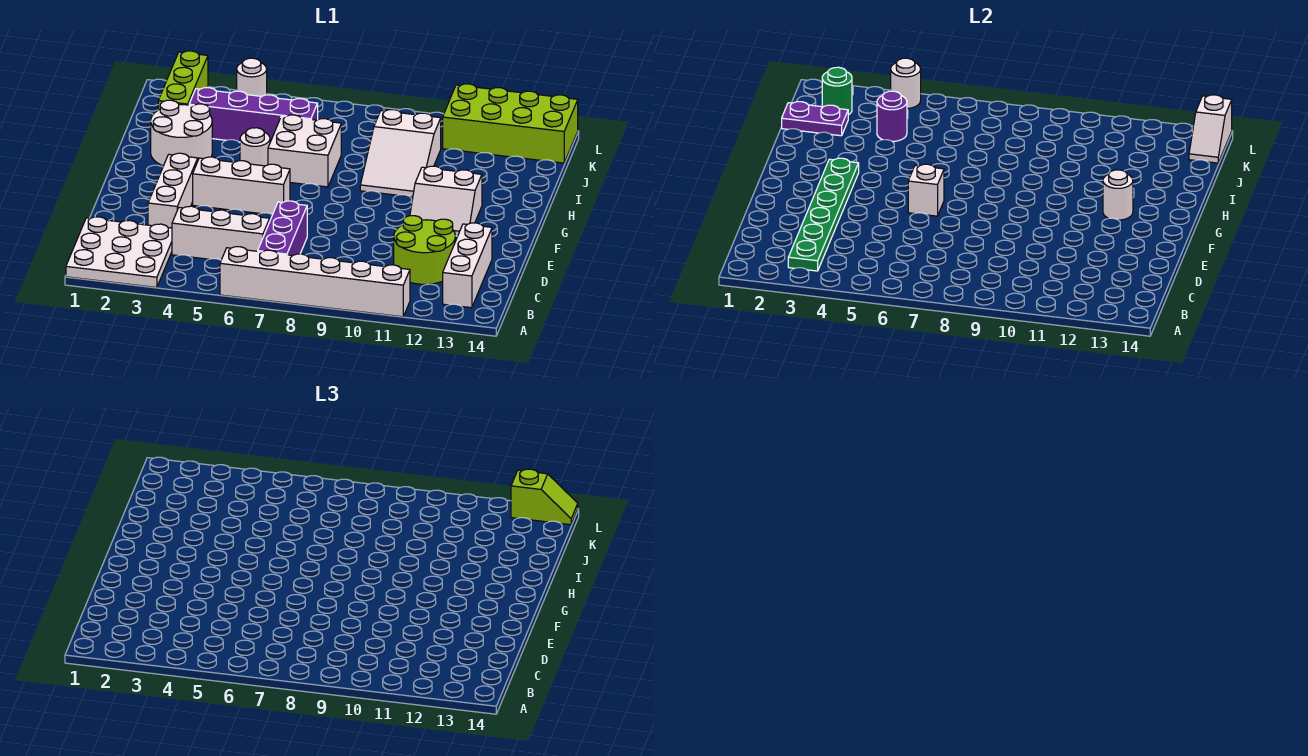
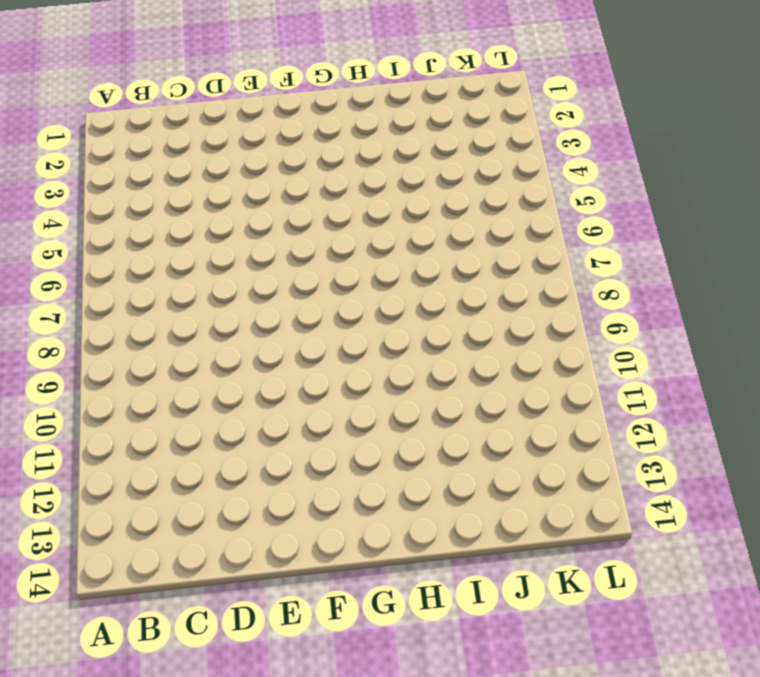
none -> white 3x3 plate [66,217,172,288]
none -> white 1x6 brick [220,247,410,317]
none -> purple 1x3 brick [258,201,307,256]

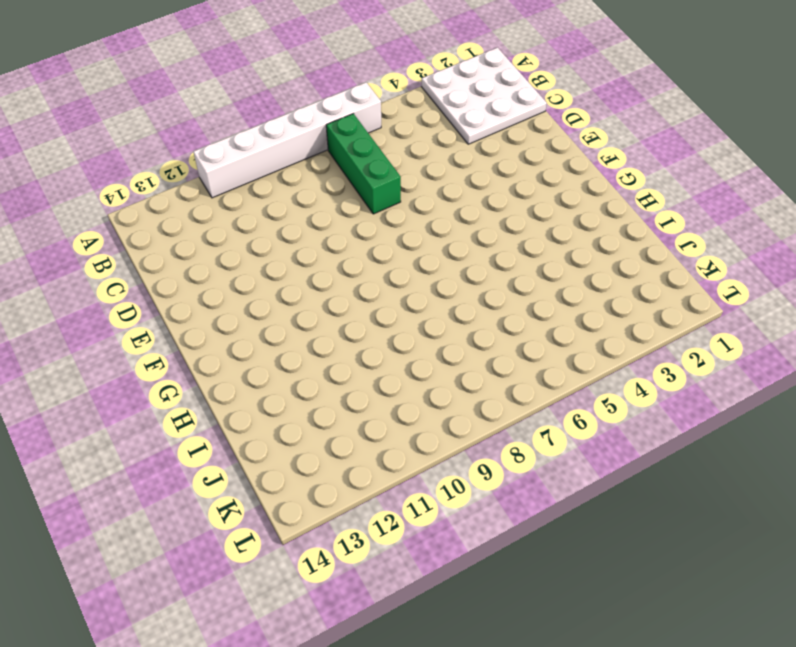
green 1x3 brick [326,114,401,214] -> purple 1x3 brick [258,201,307,256]
none -> white 1x3 brick [443,223,492,308]
none -> white 1x3 brick [172,206,270,260]
none -> lime 2x2 round brick [394,216,455,284]

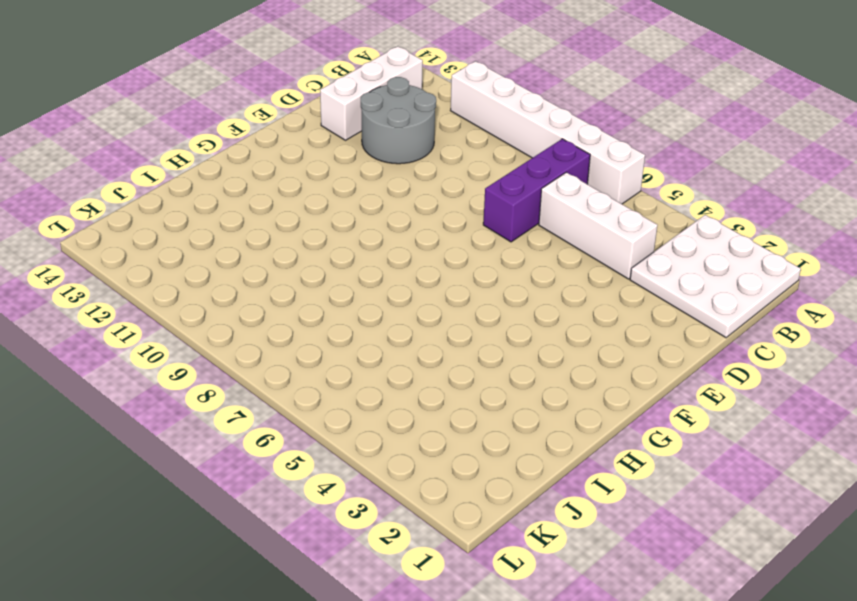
grey 2x2 round brick [361,77,436,164] -> lime 2x2 round brick [394,216,455,284]
none -> white 1x3 brick [148,153,198,228]
none -> white 1x3 brick [193,157,290,215]
none -> white 2x2 slope [410,166,482,236]

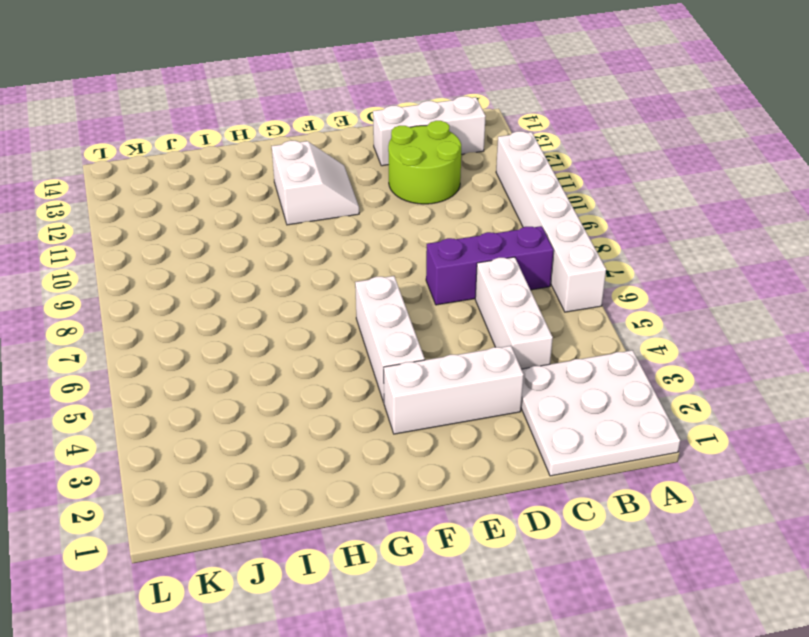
none -> white 2x2 round brick [151,100,212,166]
none -> white 1x1 round brick [240,128,270,166]
none -> white 2x2 brick [268,115,341,187]

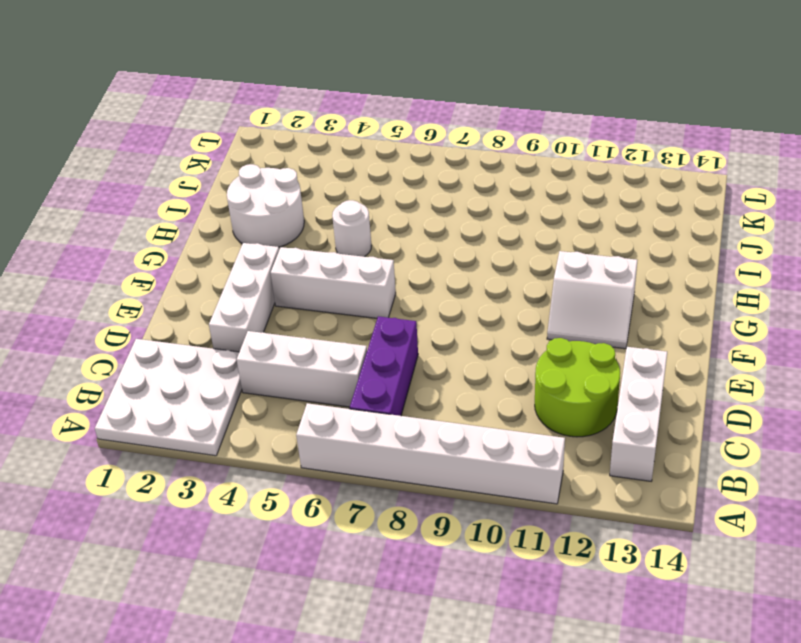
none -> white 2x2 brick [268,115,341,187]
none -> white 2x3 slope [360,110,441,197]
none -> lime 1x3 brick [158,51,208,110]

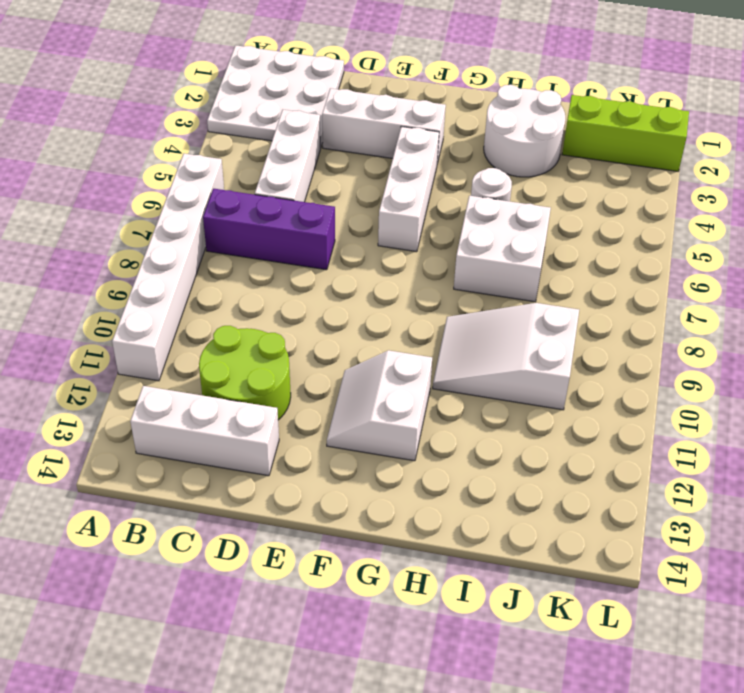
none -> purple 1x4 brick [189,88,318,142]
none -> lime 2x4 brick [443,84,578,163]
none -> white 1x1 round brick [237,58,267,96]

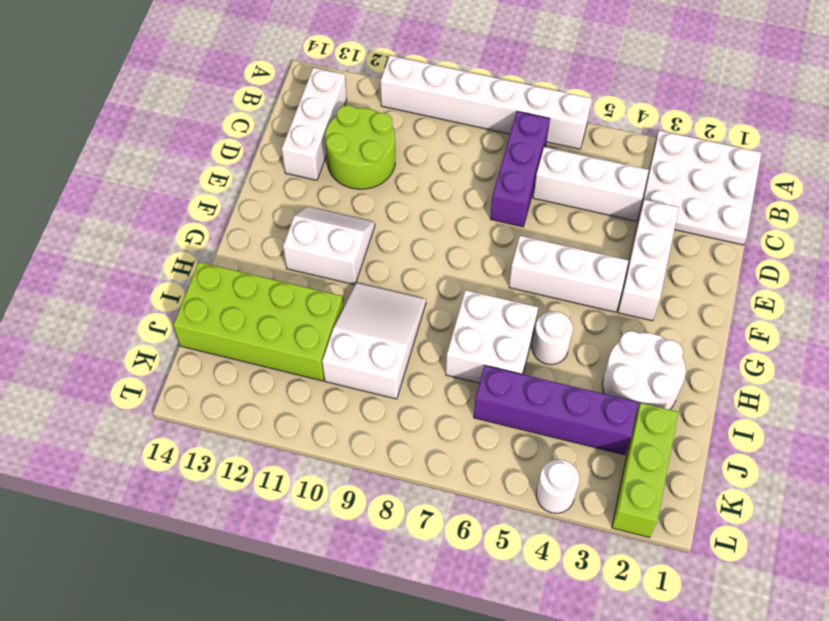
lime 2x4 brick [173,262,343,381] -> lime 2x4 brick moved to [443,84,578,163]
none -> green 1x6 plate [788,158,859,271]
none -> white 1x1 brick [908,164,944,216]
none -> white 1x1 round brick [1103,170,1133,220]

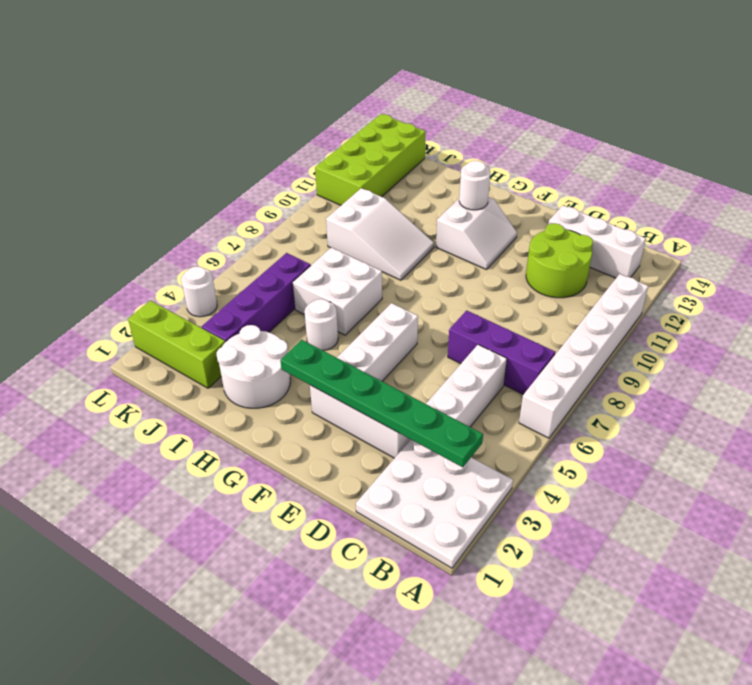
none -> white 1x1 brick [908,164,944,216]
none -> purple 1x2 plate [782,102,848,136]
none -> purple 1x1 round brick [877,91,907,142]

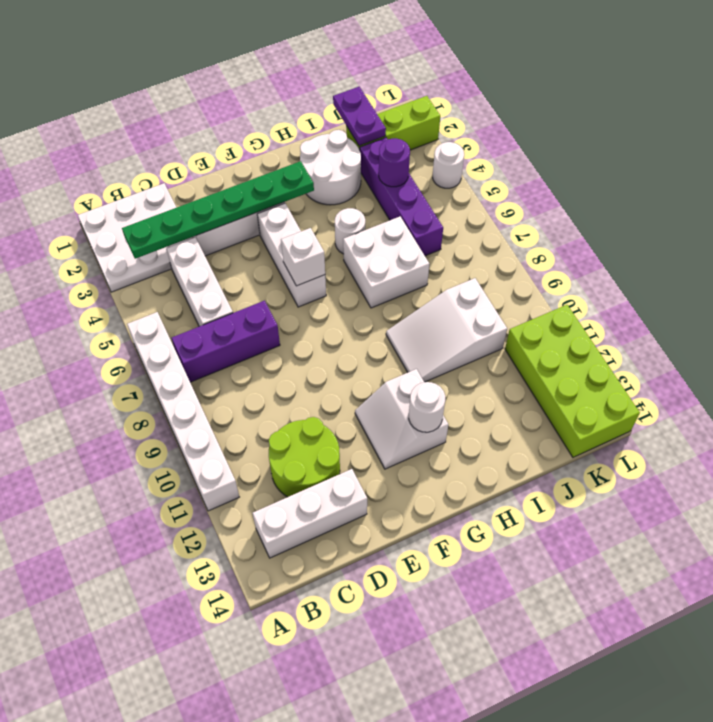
none -> green 1x1 round brick [822,67,852,115]
none -> white 1x2 slope [1189,95,1232,163]
none -> white 1x1 round brick [891,58,921,109]

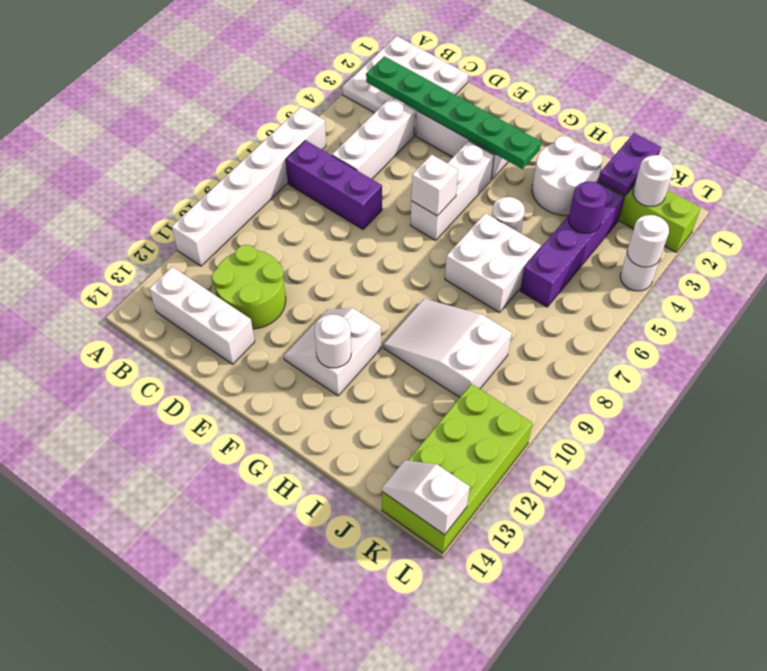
white 1x1 round brick [633,155,673,207] -> green 1x1 round brick [822,67,852,115]
none -> lime 1x2 slope [511,469,578,525]

